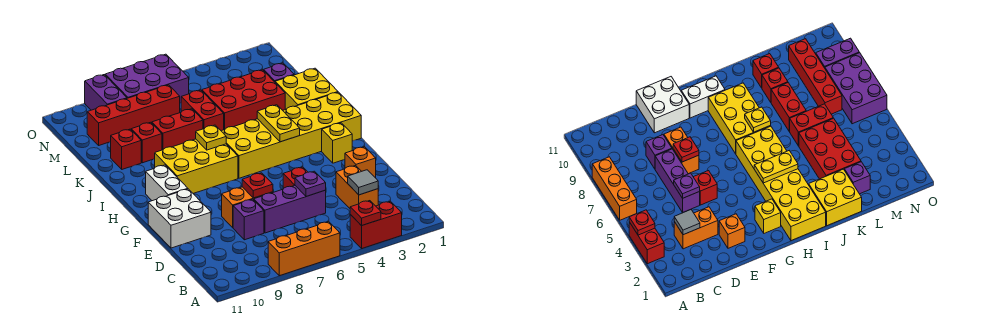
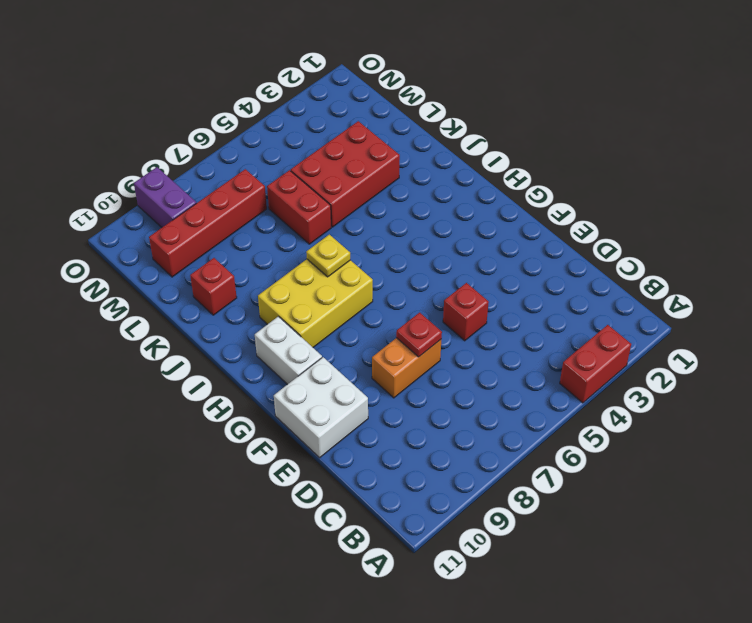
none -> orange 1x3 brick [268,222,340,276]
none -> orange 1x2 brick [336,166,378,208]
none -> purple 1x3 brick [254,185,326,233]

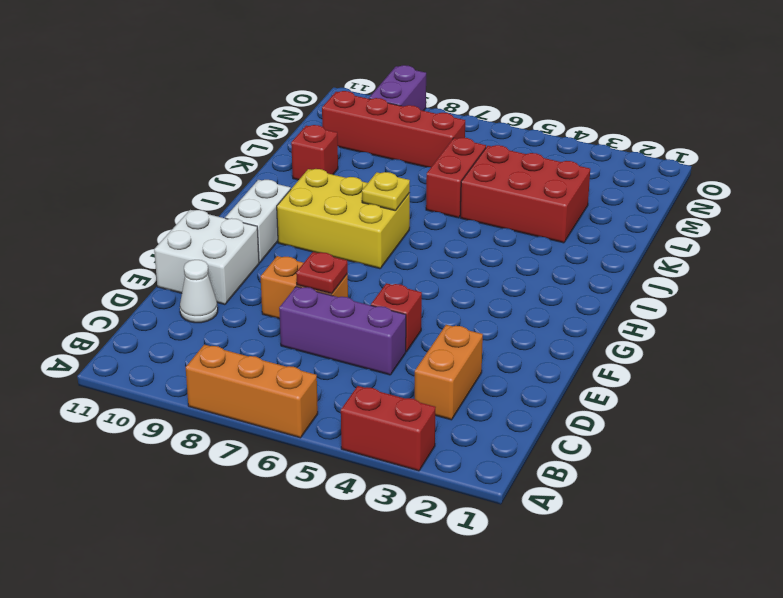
white 1x1 cone [180,260,218,323] -> none
none -> purple 1x1 brick [233,199,264,240]
none -> orange 1x1 brick [345,147,376,178]
none -> yellow 1x1 brick [322,123,352,163]

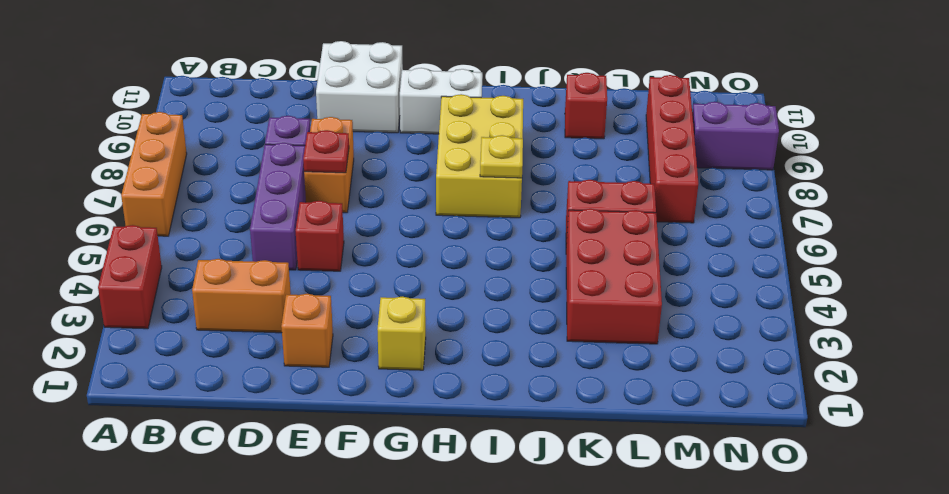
none -> yellow 2x6 brick [222,92,361,178]
none -> yellow 2x2 brick [275,68,338,109]
none -> red 1x2 brick [152,109,203,150]

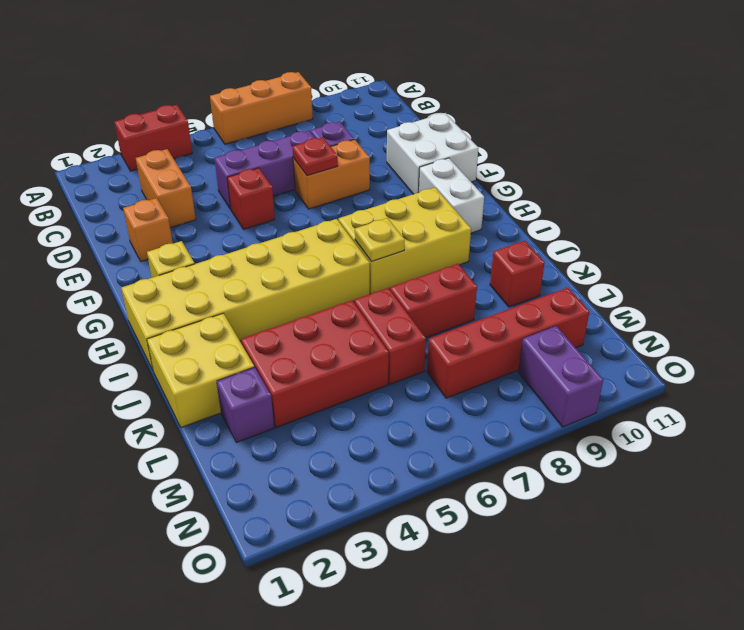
none -> red 1x1 brick [131,122,162,163]
none -> purple 2x3 brick [105,54,189,103]
none -> red 1x1 plate [350,201,381,226]

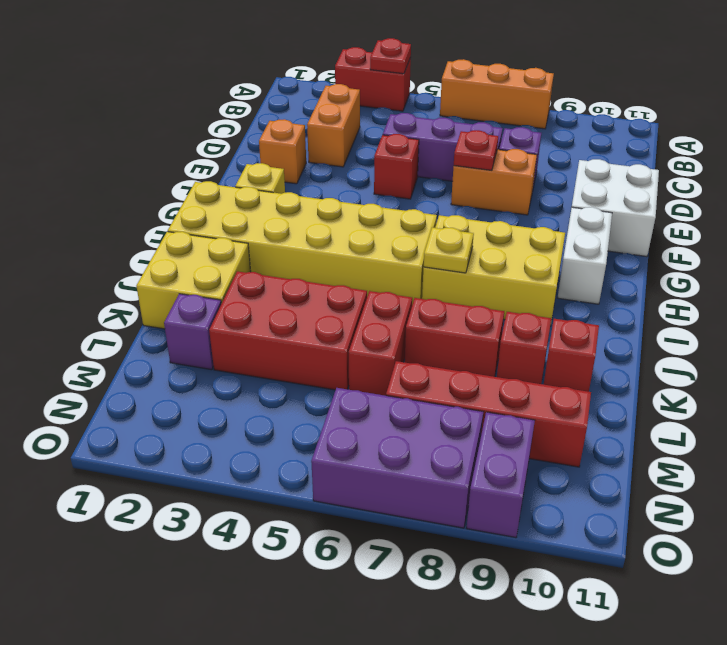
none -> grey 1x1 tile [348,170,378,195]
none -> purple 1x1 plate [295,171,326,197]
none -> yellow 1x2 plate [257,105,300,142]

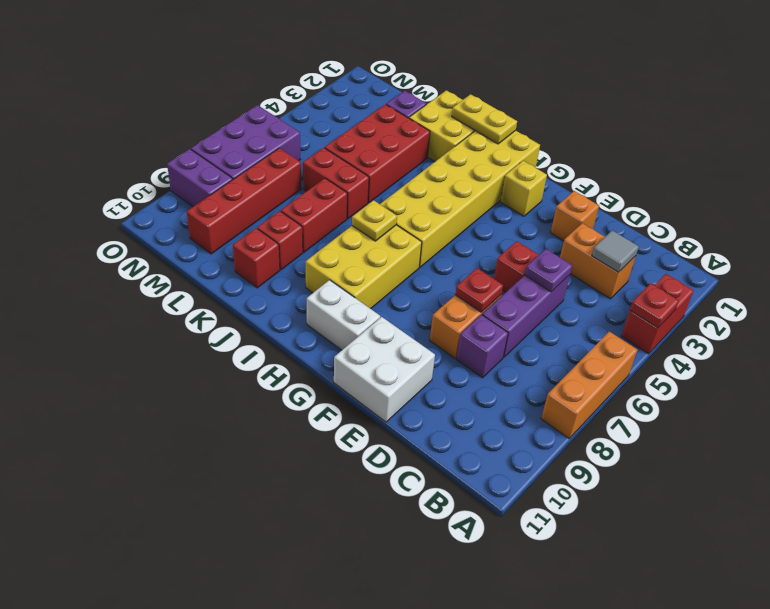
yellow 1x2 plate [452,94,517,144] -> yellow 1x2 plate moved to [257,105,300,142]

